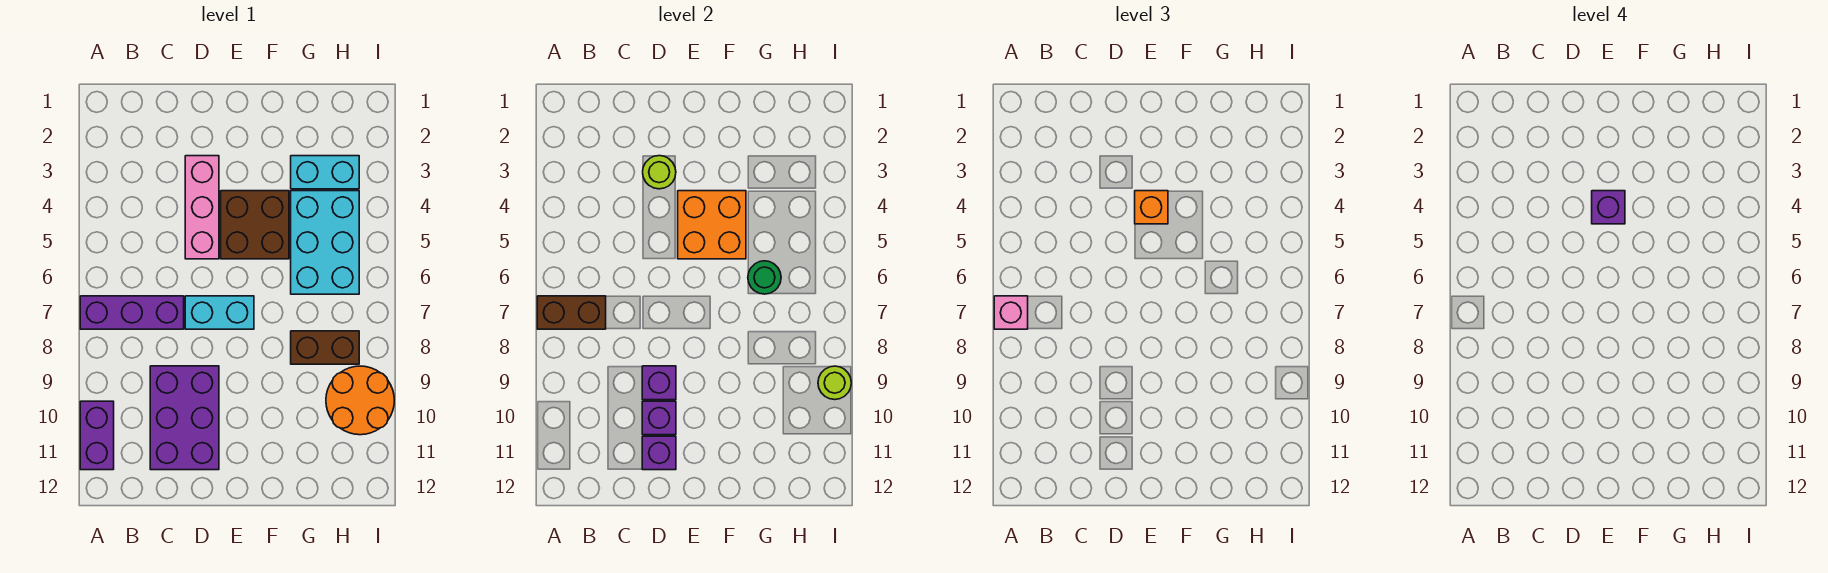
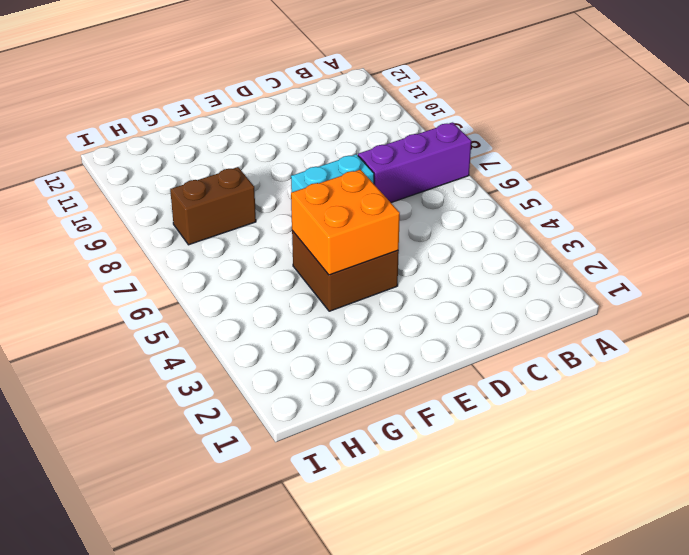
none -> purple 1x2 brick [80,401,114,470]
none -> purple 2x3 brick [150,366,219,470]
none -> pink 1x3 brick [185,156,219,259]

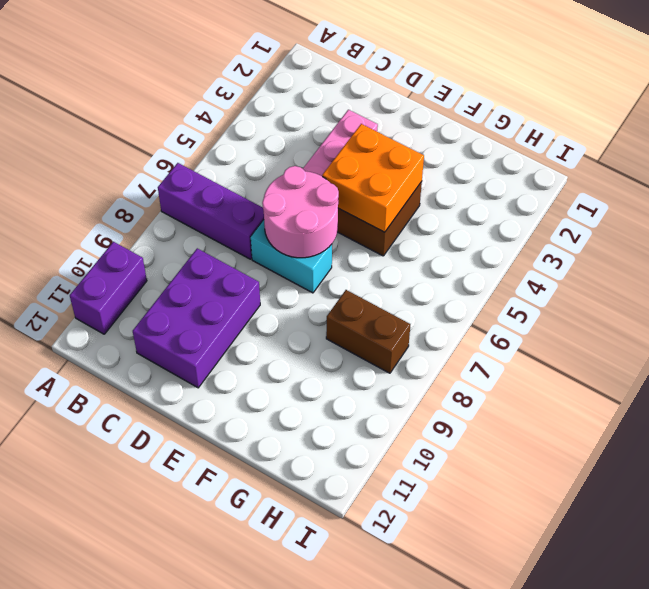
pink 2x2 round brick [262,166,339,258] -> none
none -> cyan 1x2 brick [291,156,359,189]
none -> cyan 2x3 brick [291,191,359,294]
none -> orange 2x2 round brick [326,366,394,435]

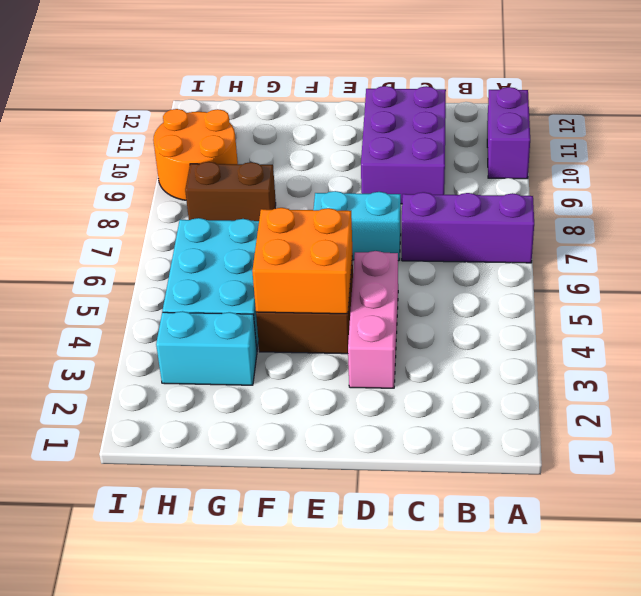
none -> brown 1x2 brick [537,296,606,329]
none -> lime 1x1 round brick [643,156,676,189]
none -> purple 1x1 brick [642,366,676,400]

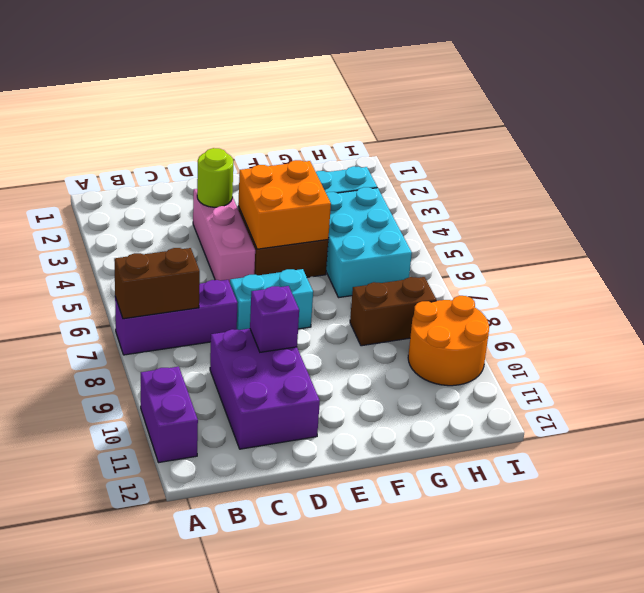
none -> purple 1x1 brick [642,401,676,435]
none -> purple 1x1 brick [642,436,676,470]
none -> green 1x1 round brick [748,261,781,294]

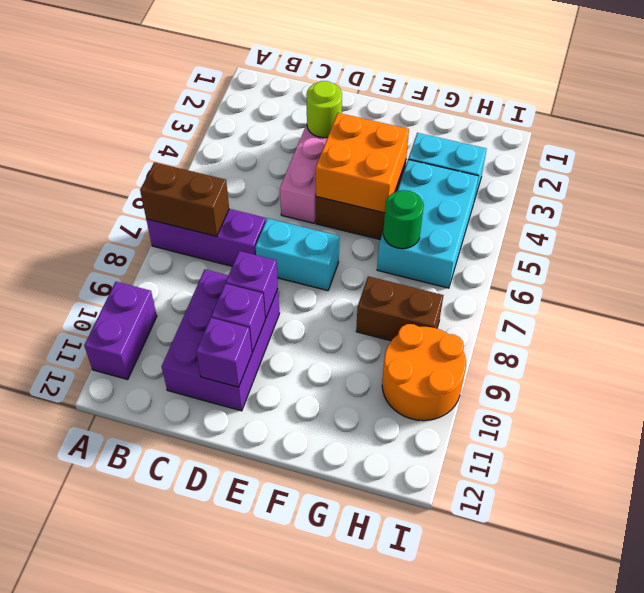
none -> lime 1x1 round brick [818,366,851,400]
none -> pink 1x1 brick [994,296,1028,329]
none -> orange 1x1 brick [1135,191,1168,224]

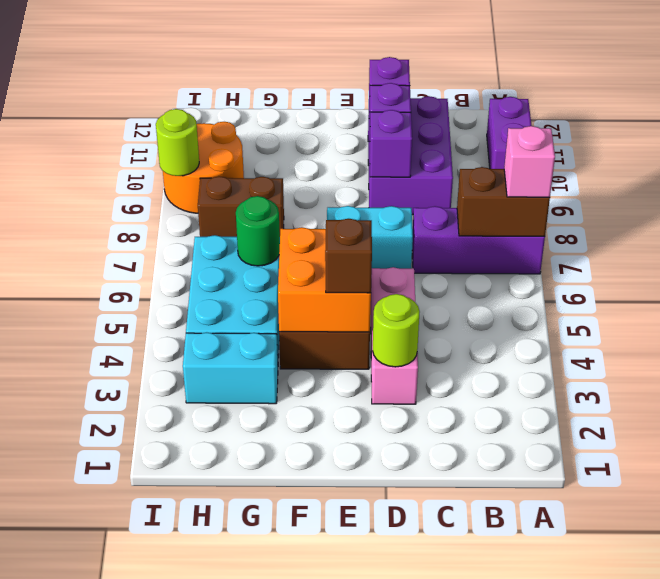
brown 1x1 brick [325,219,372,293] -> orange 1x1 brick [1135,191,1168,224]
none -> purple 1x1 brick [1592,191,1625,224]

